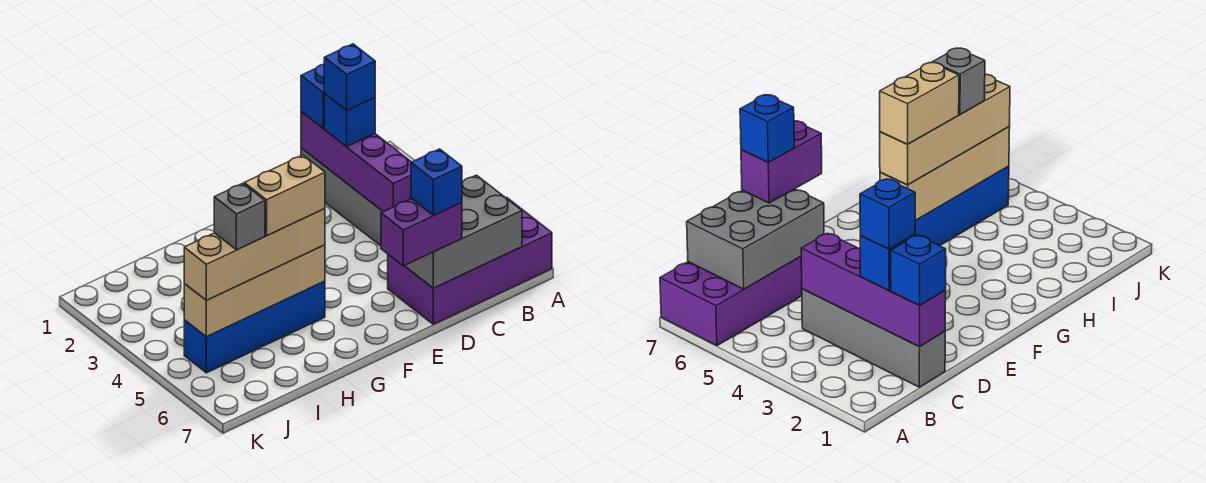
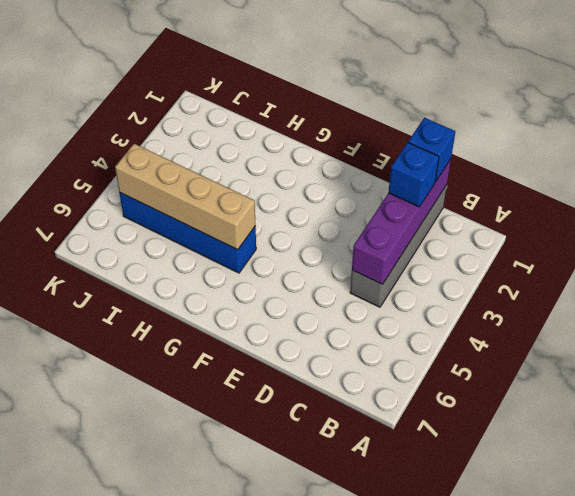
none -> purple 2x4 brick [388,197,552,324]
none -> grey 2x3 brick [405,175,522,288]
none -> purple 1x2 brick [381,199,462,266]

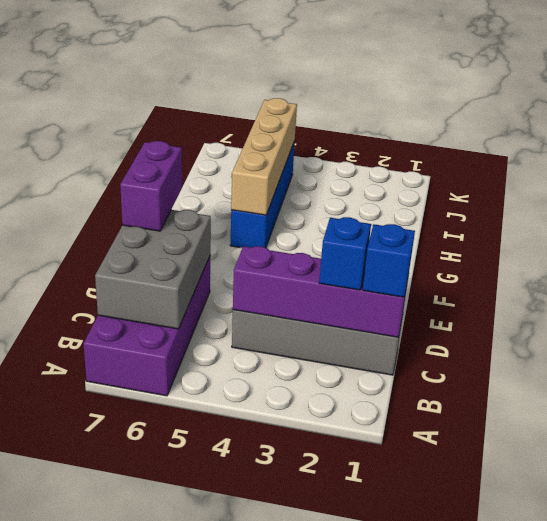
none -> tan 1x4 brick [184,209,325,300]
none -> blue 1x1 brick [324,44,375,110]
none -> blue 1x1 brick [411,149,462,216]

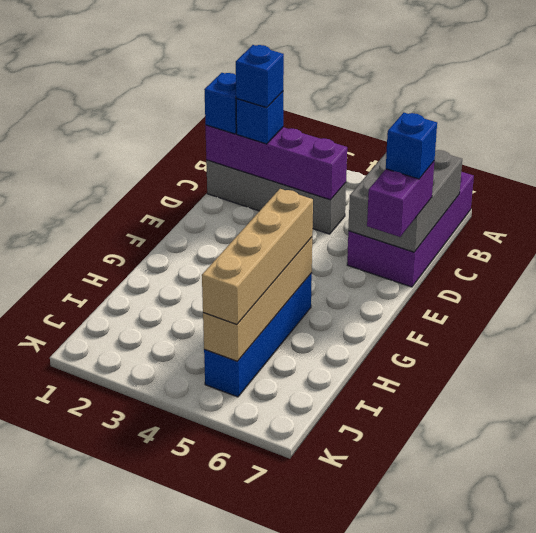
none -> tan 1x2 brick [244,155,325,236]
none -> grey 1x1 brick [214,183,265,250]

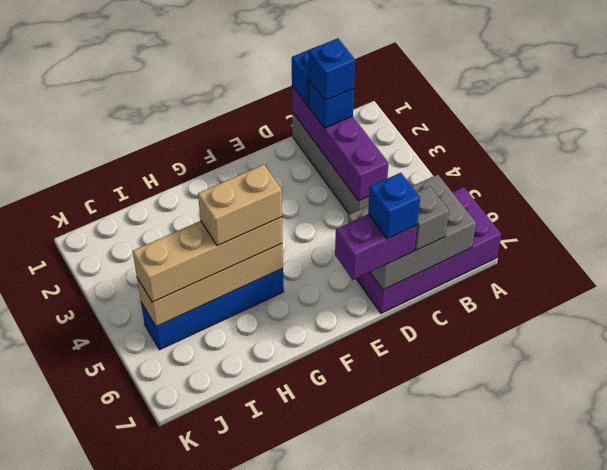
grey 1x1 brick [415,186,449,250] -> grey 1x1 brick moved to [214,183,265,250]

